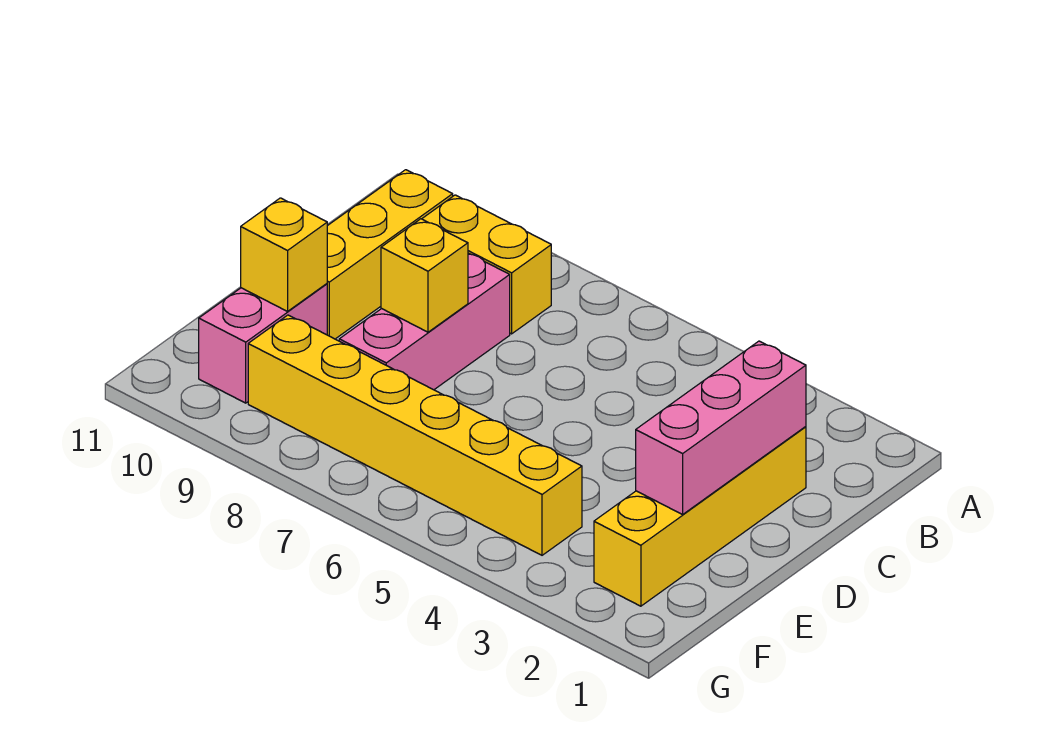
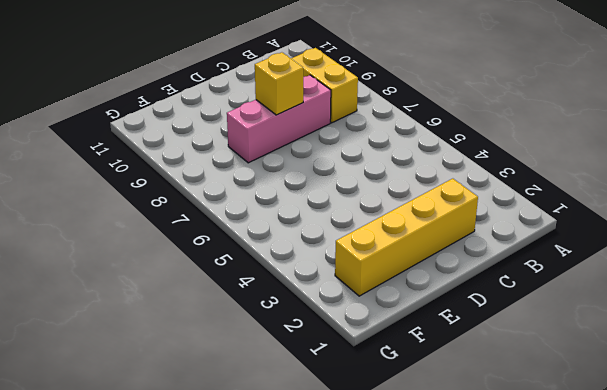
none -> yellow 1x3 brick [327,170,453,339]
none -> pink 1x2 brick [199,284,327,403]

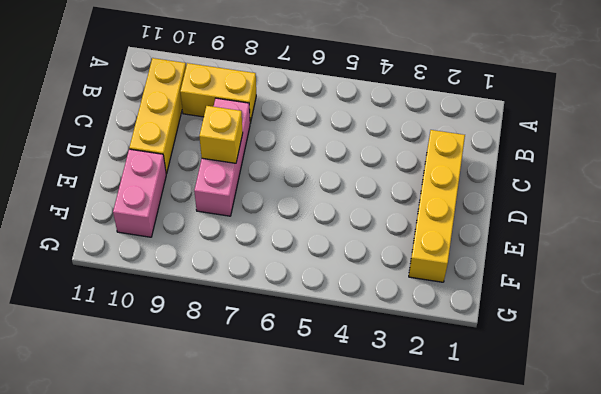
none -> yellow 1x6 brick [248,315,582,555]
none -> pink 1x3 brick [636,341,806,515]

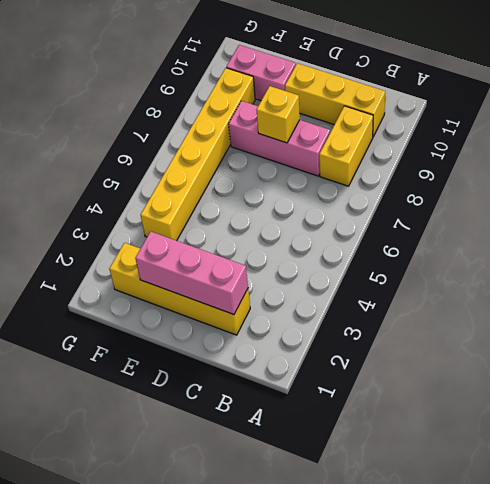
none -> yellow 1x1 brick [241,198,327,311]

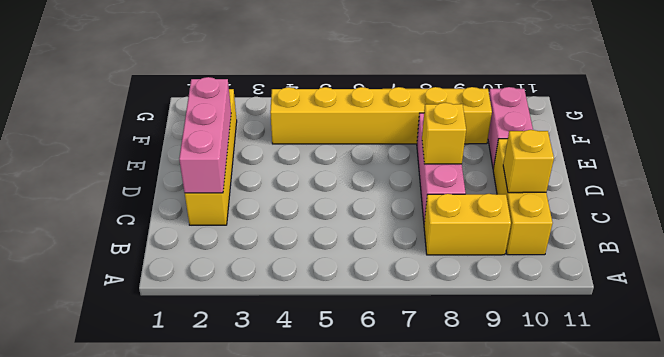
yellow 1x1 brick [503,130,554,193] -> yellow 1x1 brick moved to [241,198,327,311]

